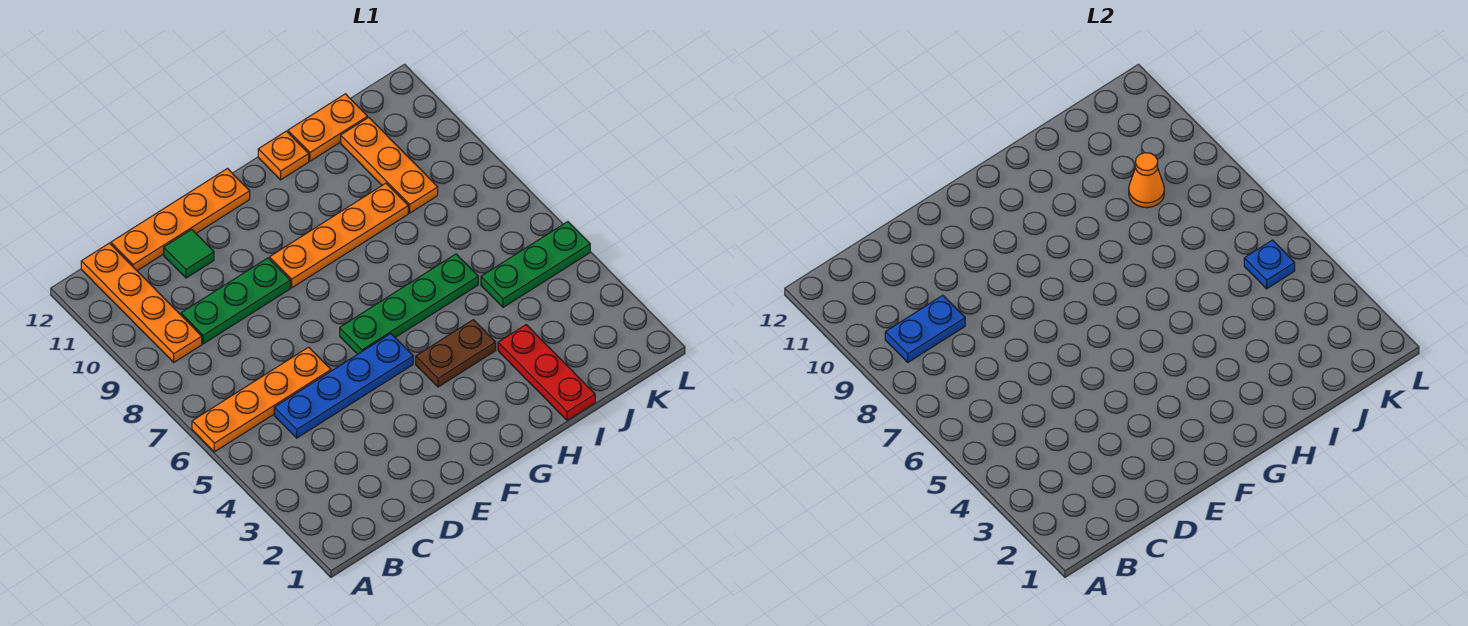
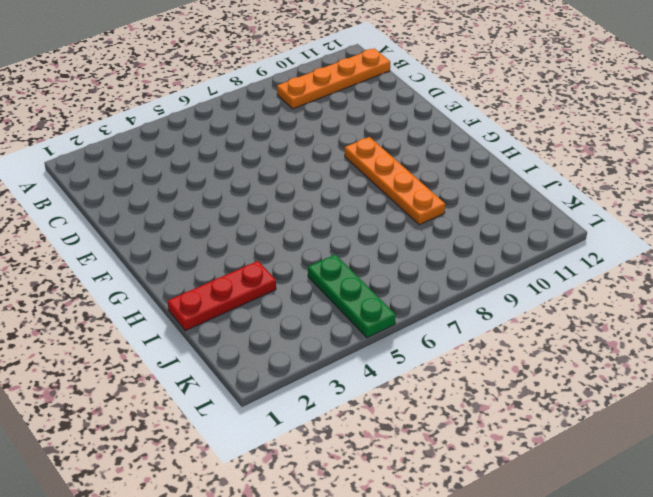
none -> orange 1x4 plate [192,347,331,452]
none -> blue 1x4 plate [274,334,413,438]
none -> green 1x3 plate [181,258,290,344]

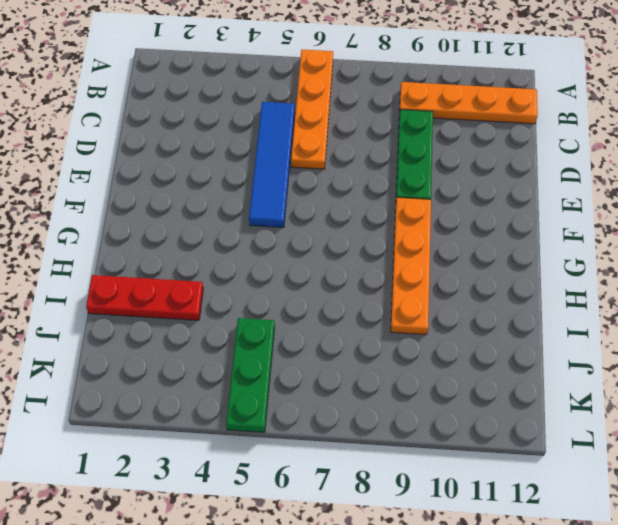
blue 1x4 tile [249,102,295,228] -> blue 1x4 plate [274,334,413,438]
none -> orange 1x4 plate [111,169,250,271]
none -> green 1x1 tile [164,230,214,278]
none -> green 1x4 plate [340,254,478,354]

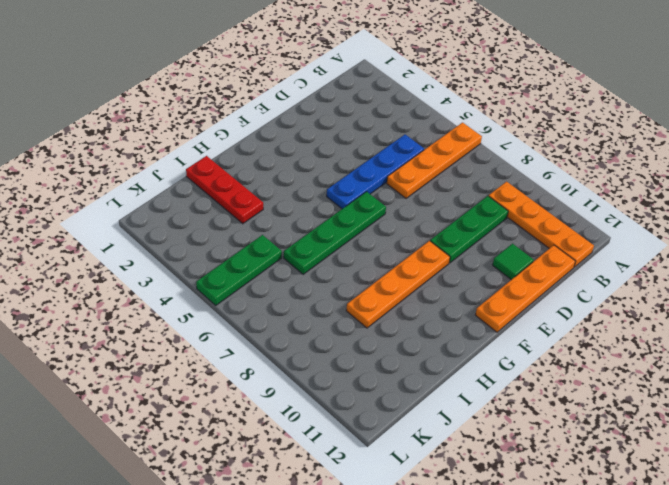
none -> brown 1x2 plate [416,320,496,387]
none -> orange 1x1 plate [258,131,309,180]
none -> orange 1x2 plate [288,94,368,161]

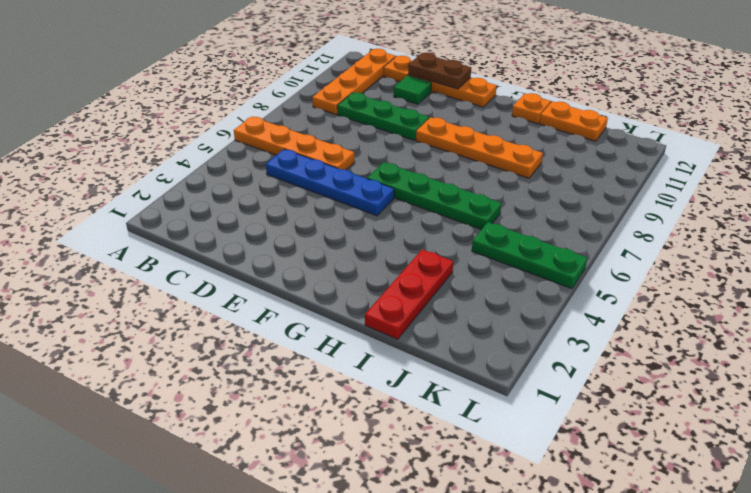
brown 1x2 plate [408,53,471,89] -> brown 1x2 plate moved to [416,320,496,387]
none -> orange 1x3 plate [341,117,438,213]
none -> blue 1x2 plate [885,295,965,362]
none -> orange 1x1 cone [1129,153,1164,208]

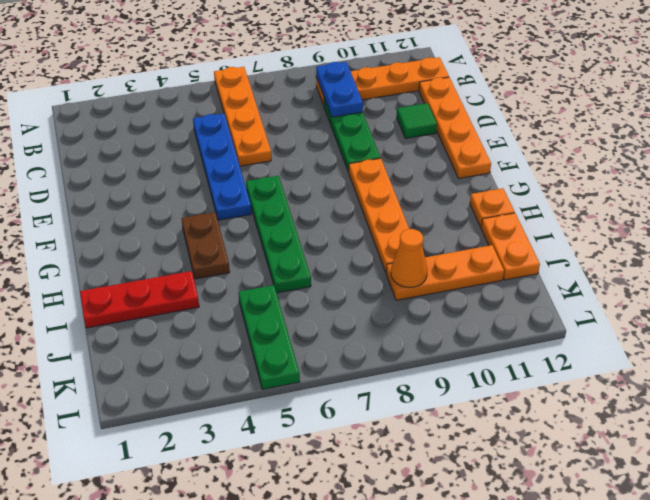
none -> blue 1x1 plate [1244,240,1295,289]

